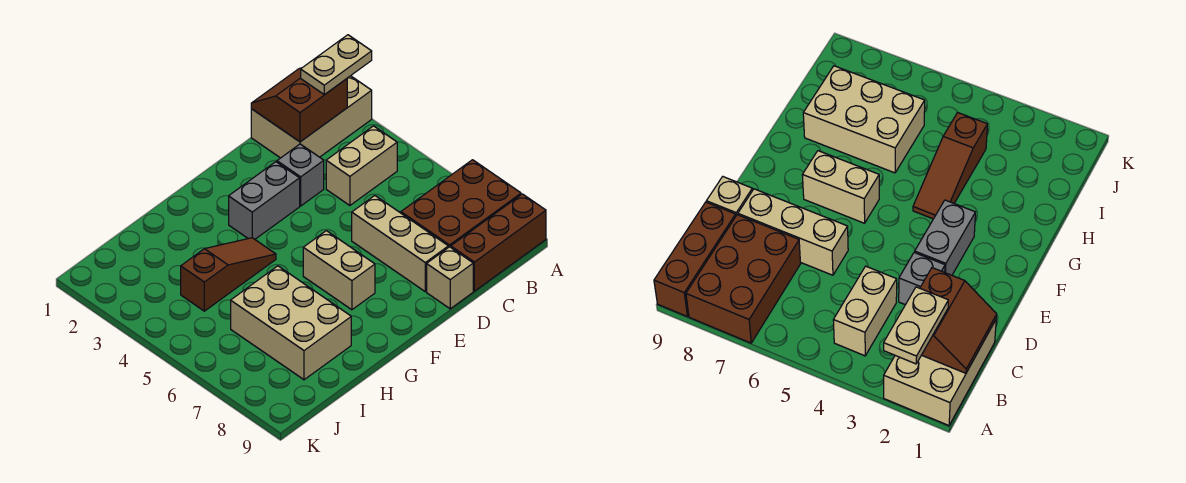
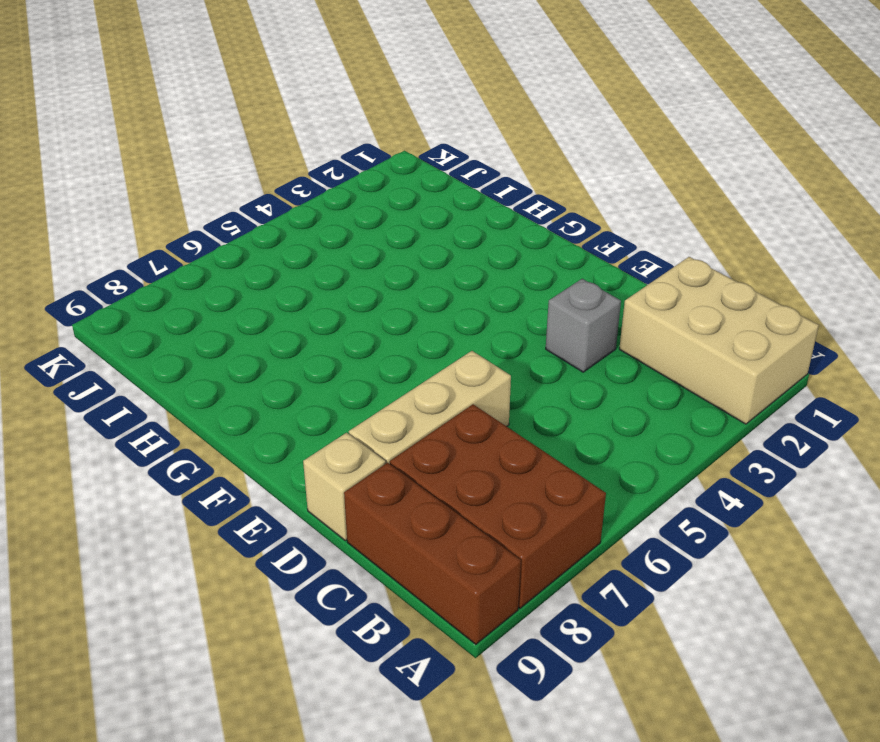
none -> tan 1x2 brick [326,126,397,205]
none -> grey 1x2 brick [229,162,300,239]
none -> tan 1x2 brick [303,231,375,310]

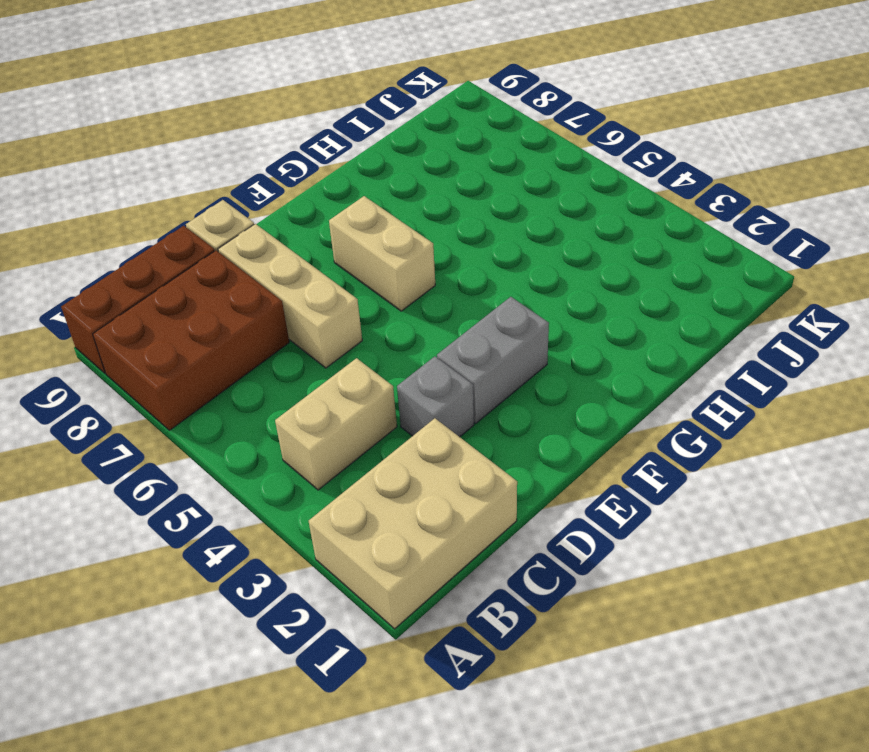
none -> brown 1x3 slope [181,238,276,311]
none -> tan 2x3 brick [231,266,351,380]
none -> brown 2x2 slope [251,68,347,142]

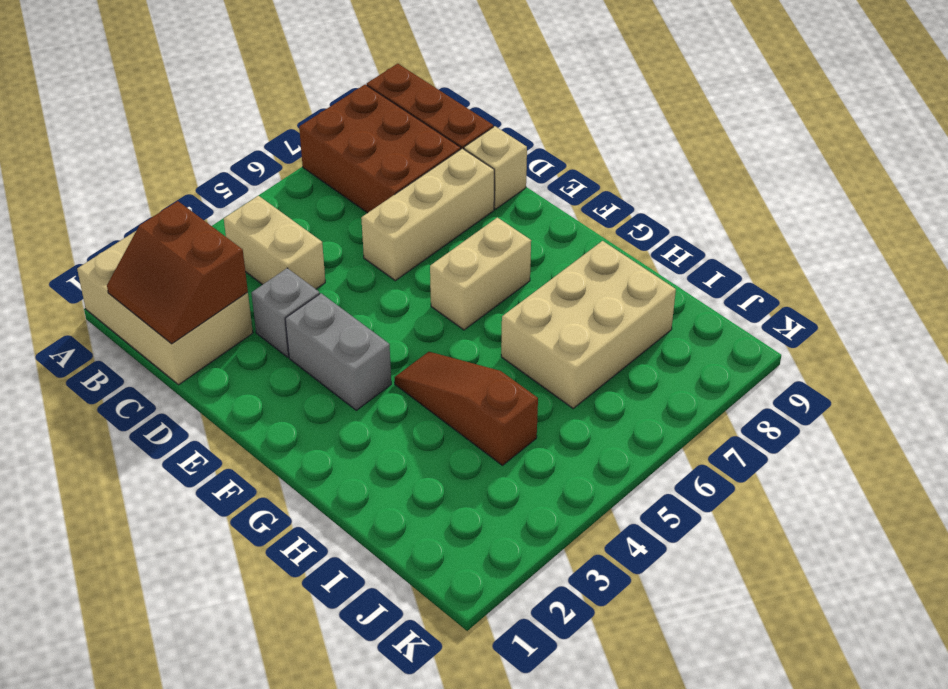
none -> tan 1x2 plate [301,35,372,95]

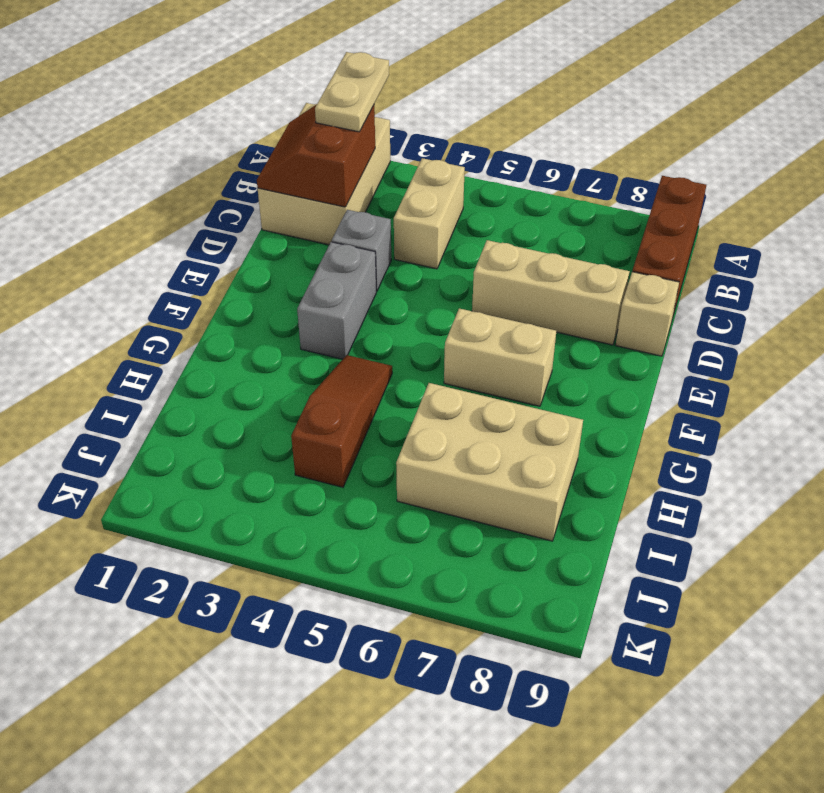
none -> brown 2x3 brick [401,160,521,247]

